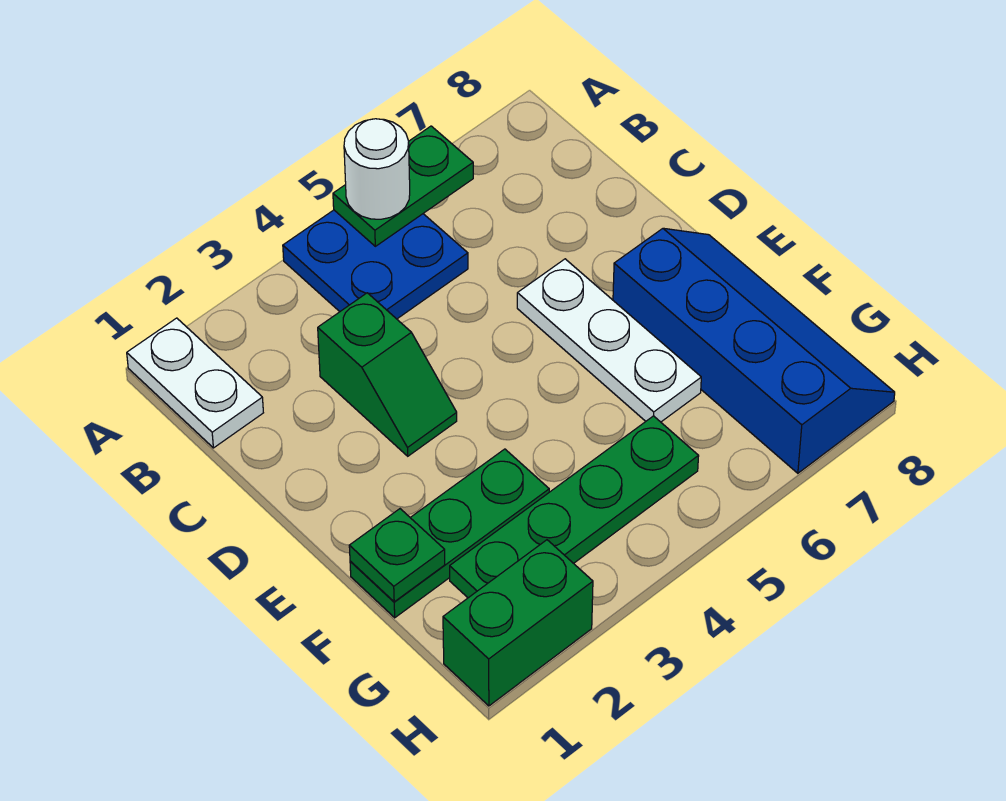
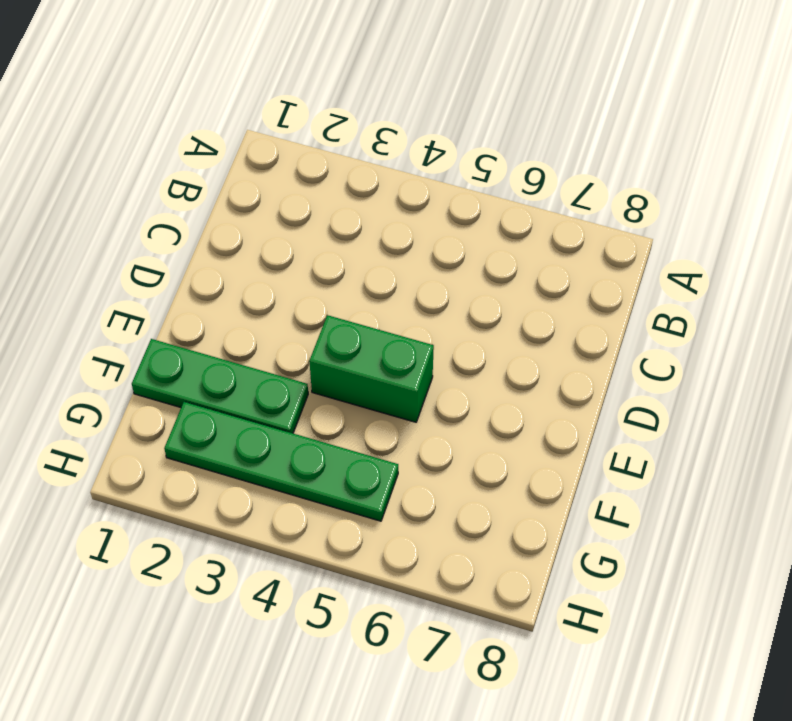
green 1x2 brick [309,315,434,422] -> green 1x2 brick moved to [443,540,593,706]
none -> white 1x2 plate [127,318,263,448]
none -> blue 2x2 plate [283,210,468,319]

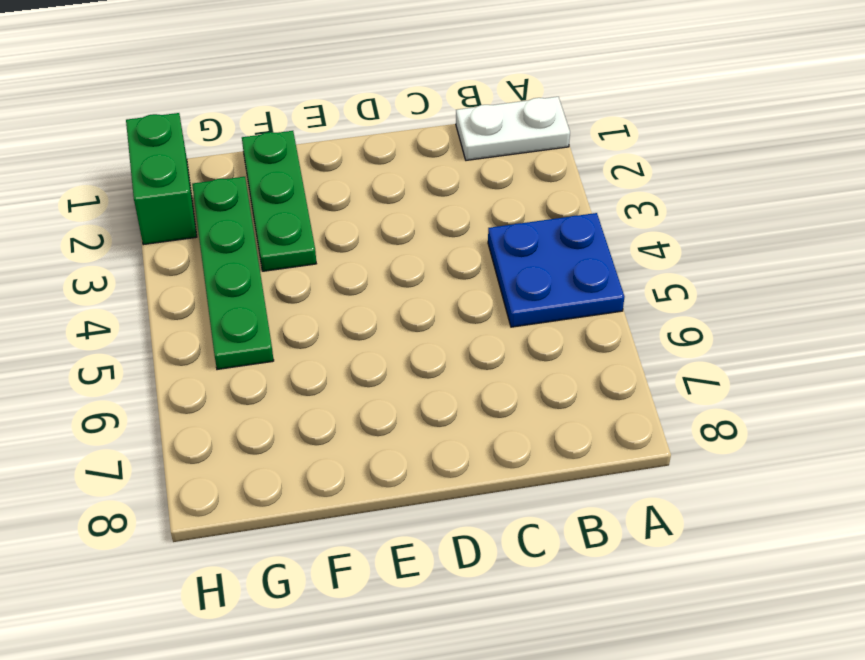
none -> green 1x2 slope [318,293,457,456]
none -> white 1x3 plate [517,259,701,422]

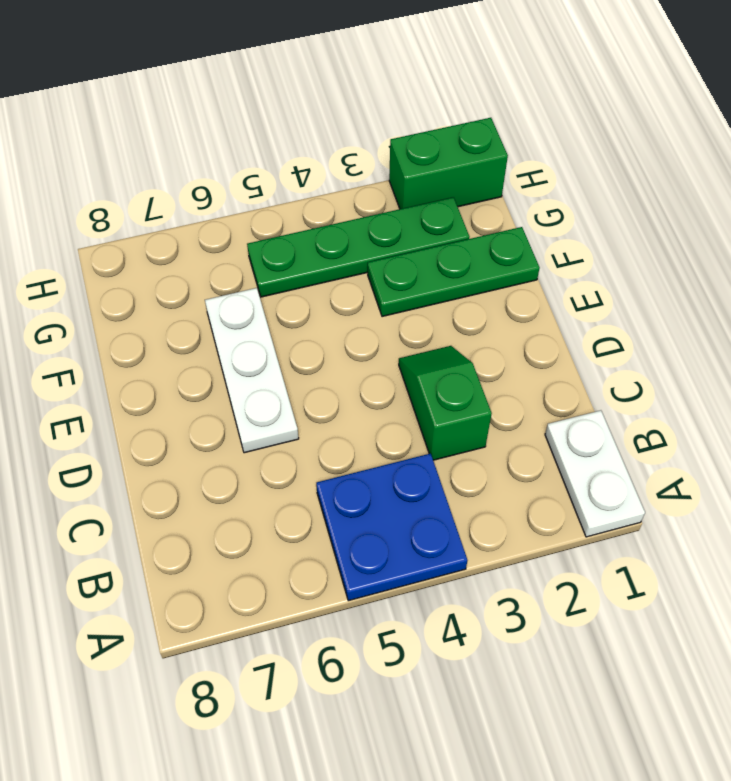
none -> blue 2x4 slope [613,228,895,473]
none -> green 1x2 plate [333,126,473,246]

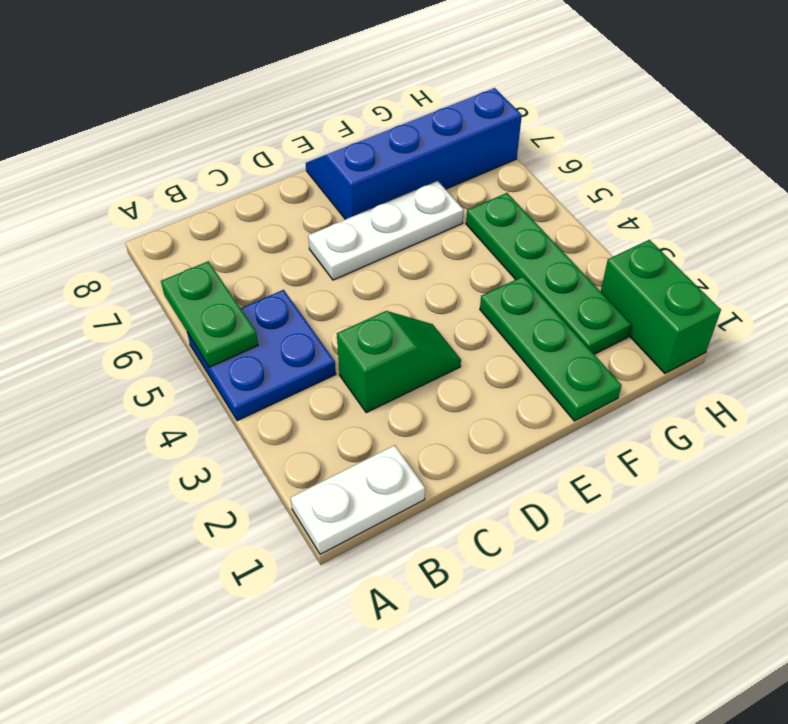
none -> green 1x1 plate [349,509,445,602]
none -> white 1x1 round brick [344,119,410,219]

